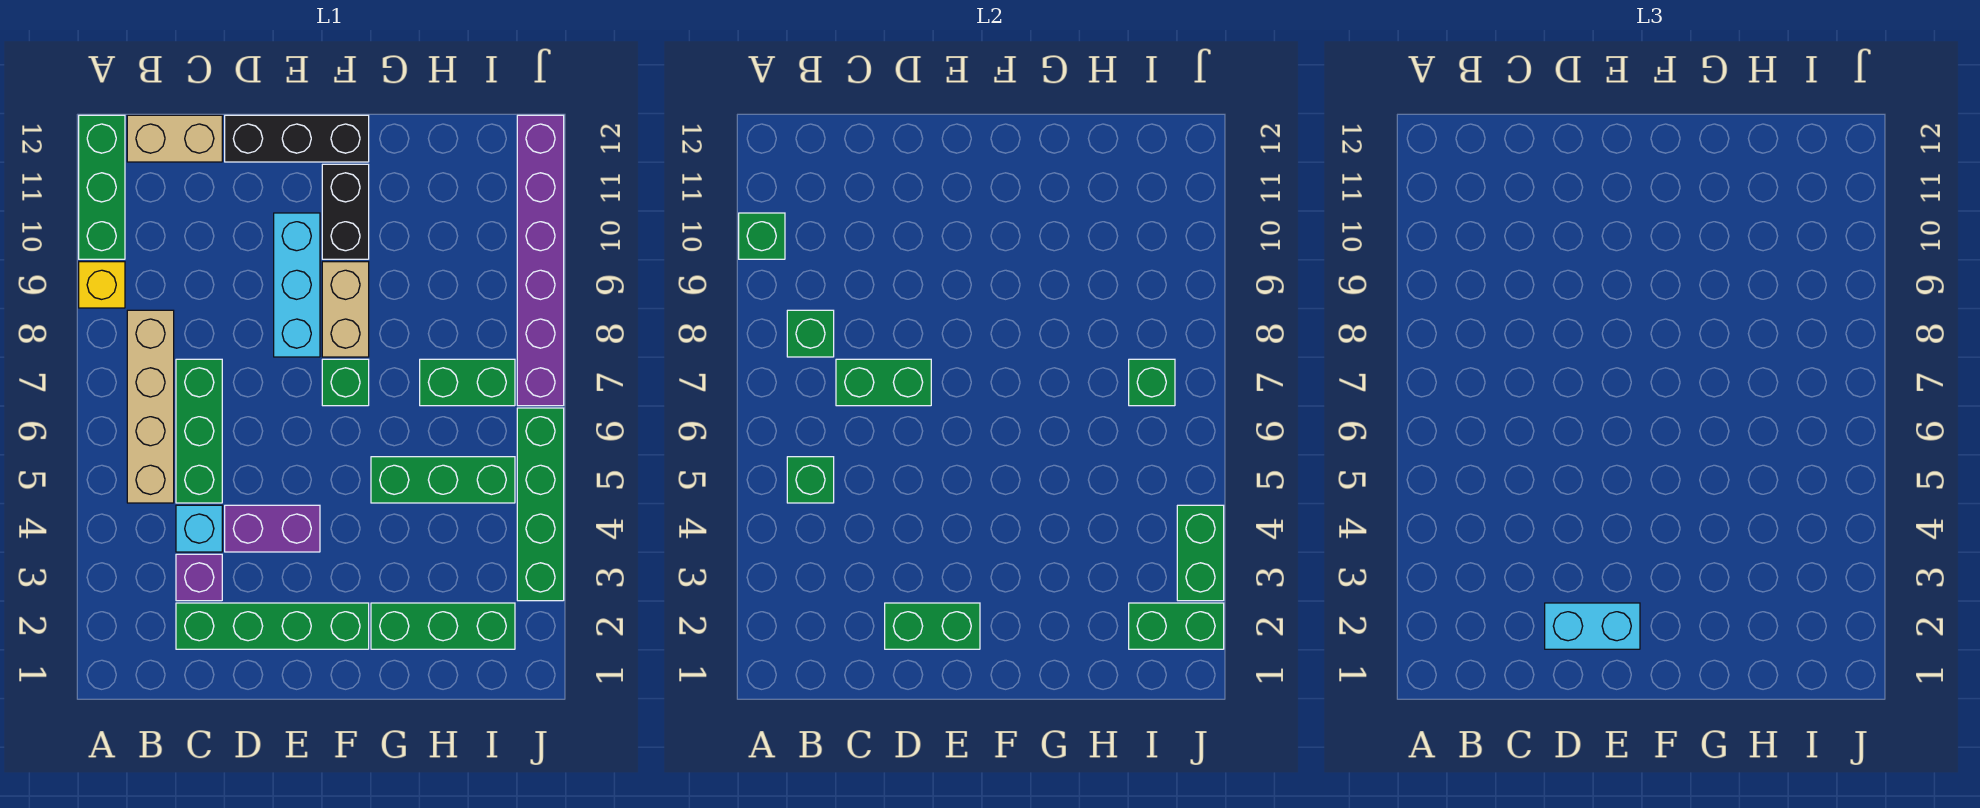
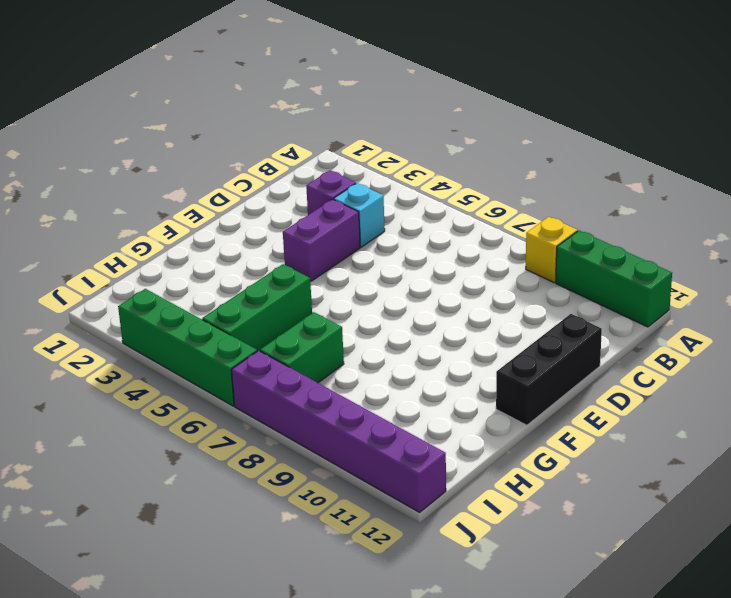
none -> tan 1x4 brick [127,310,174,503]
none -> tan 1x2 brick [127,115,222,162]
none -> green 1x4 brick [176,603,369,649]

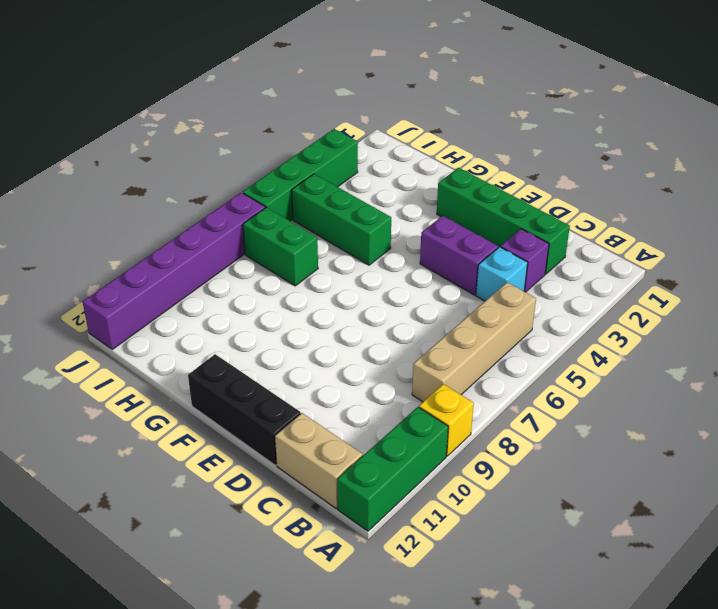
none -> green 1x3 brick [176,359,222,503]
none -> cyan 1x3 brick [274,213,320,357]
none -> green 1x1 brick [322,359,369,406]

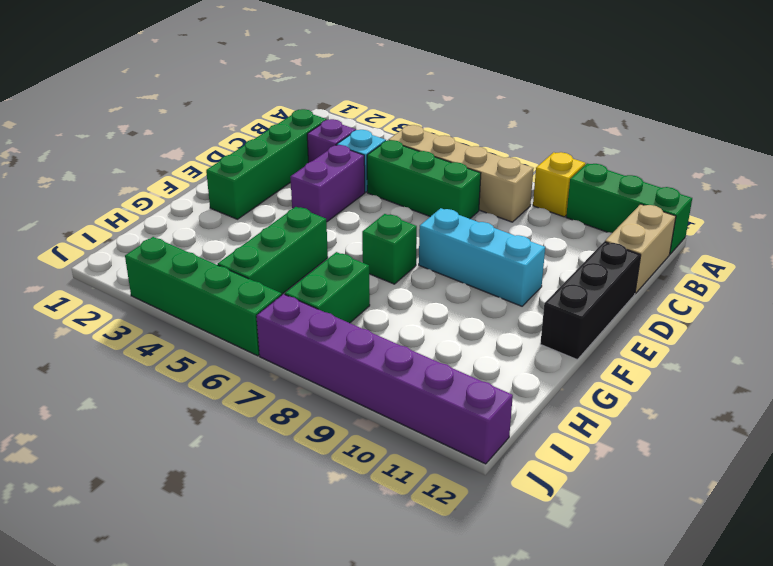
none -> tan 1x2 brick [322,262,369,357]
none -> black 1x2 brick [322,164,369,259]
none -> green 1x3 brick [371,603,515,649]

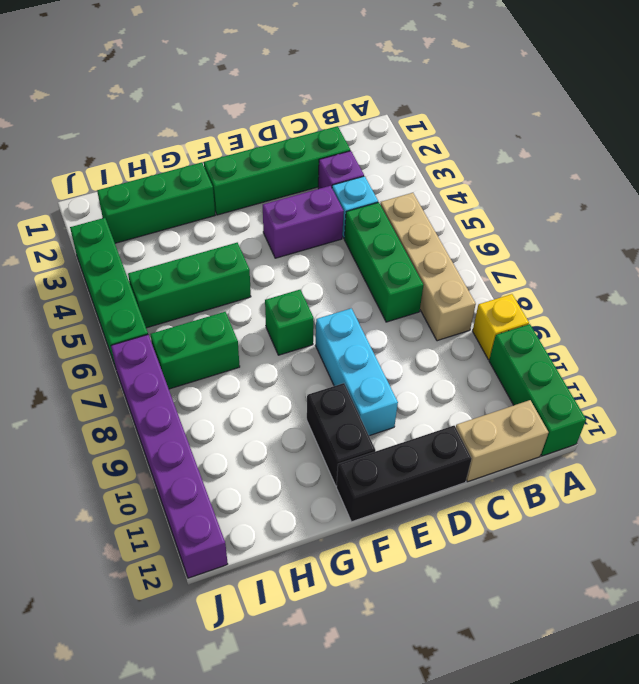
none -> tan 1x2 brick [322,262,369,357]
none -> green 1x1 brick [739,213,785,259]
none -> green 1x1 brick [787,457,834,503]

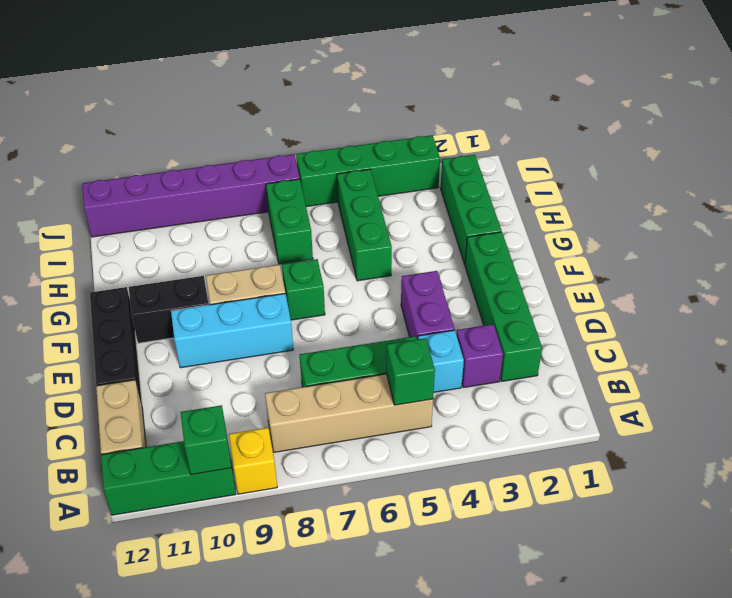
none -> green 1x1 brick [787,310,834,357]
none -> green 1x2 brick [836,359,931,406]
none -> green 1x2 brick [885,603,980,649]

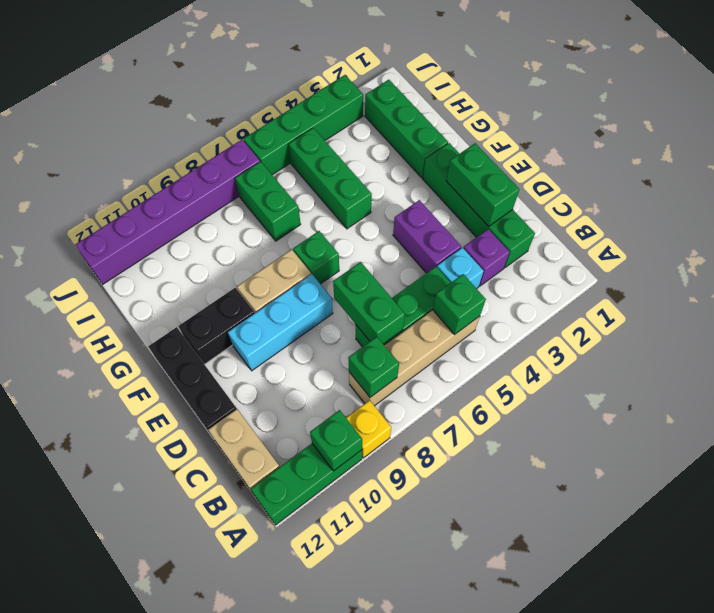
none -> green 1x2 brick [1129,603,1224,649]
none -> green 1x1 brick [1129,359,1175,406]
none -> green 1x2 brick [1177,505,1224,601]

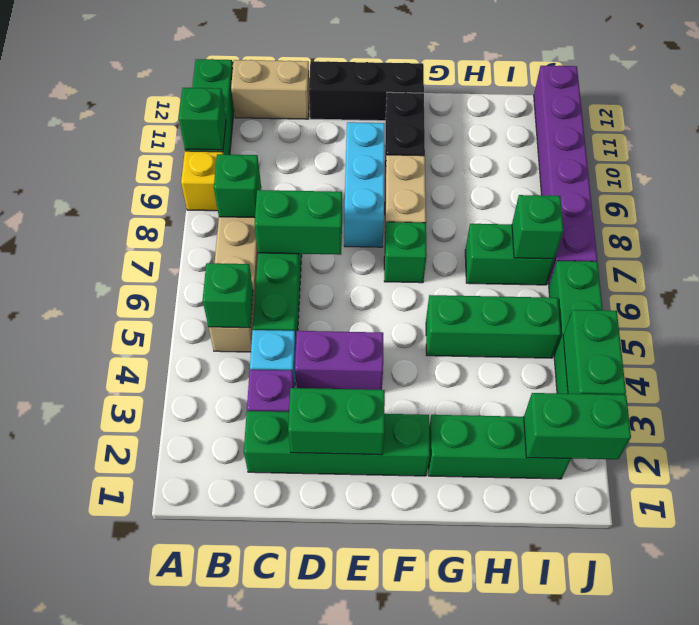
none -> cyan 1x2 brick [1545,603,1640,649]

